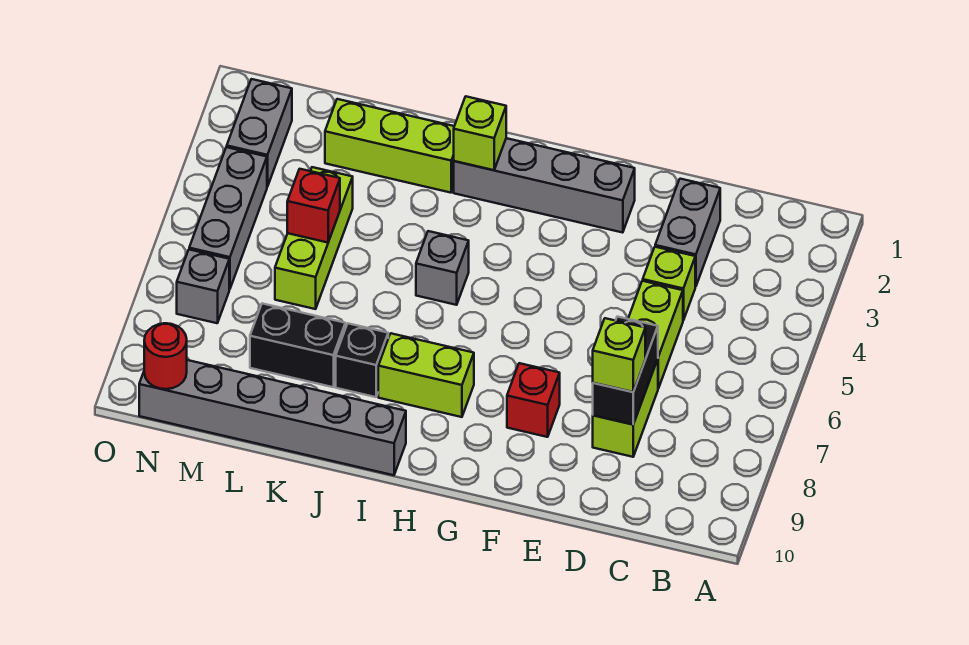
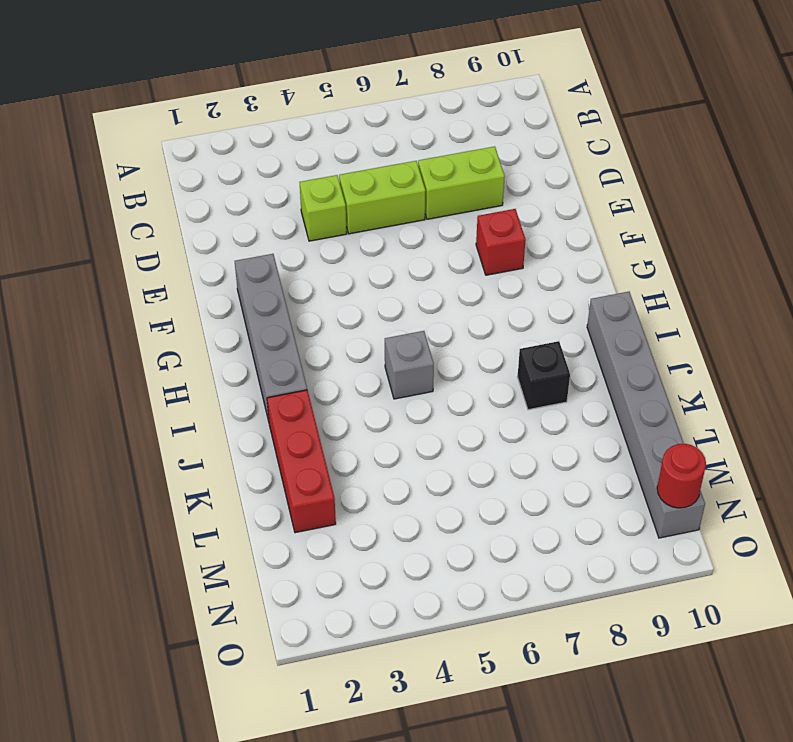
red 1x3 brick [267,390,336,533] -> lime 1x3 brick [325,99,454,193]
none -> grey 1x2 brick [655,179,720,287]
none -> lime 1x2 brick [378,333,474,417]
none -> black 1x2 brick [250,304,345,387]

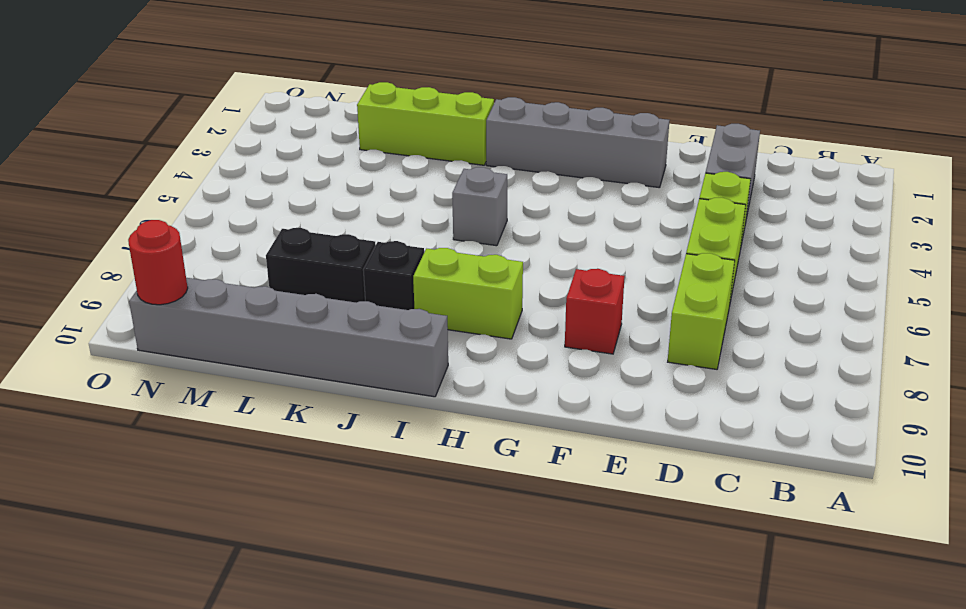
none -> lime 1x3 brick [275,167,353,309]
none -> grey 1x2 brick [227,79,292,187]
none -> grey 1x3 brick [189,147,267,289]

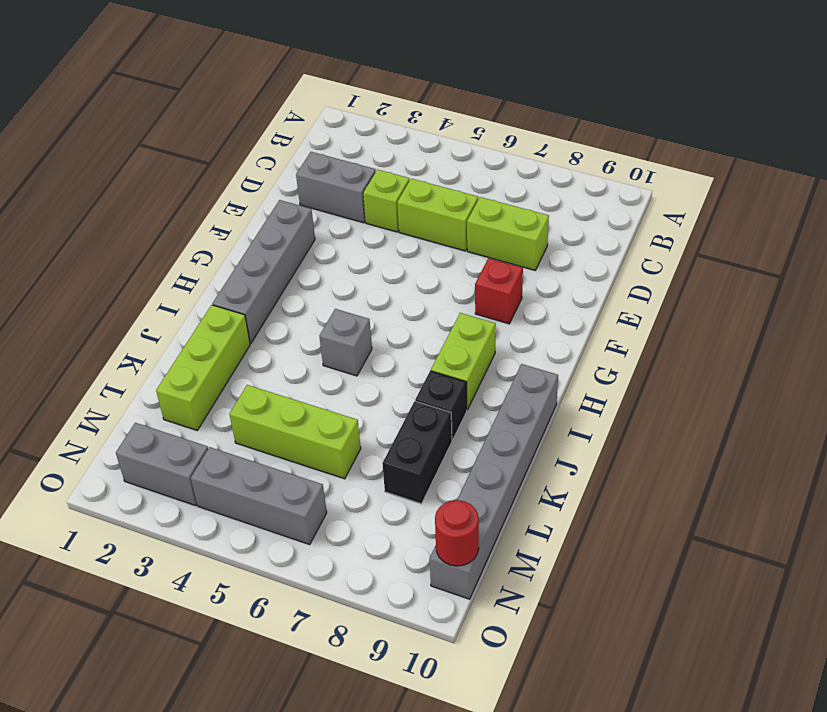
none -> grey 1x1 brick [177,250,229,323]
none -> black 1x2 brick [593,317,658,424]
none -> lime 1x1 brick [454,97,506,170]

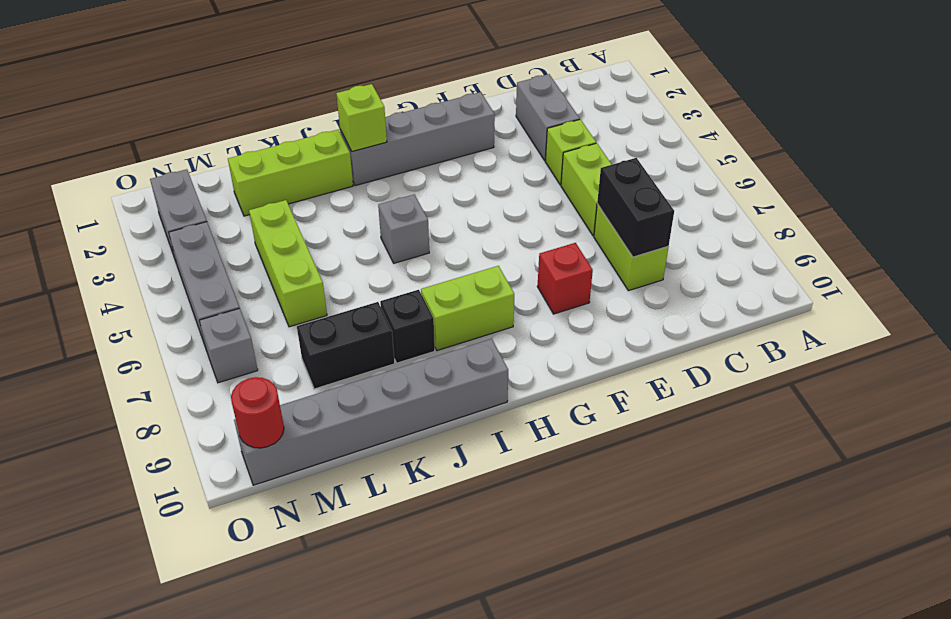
none -> red 1x1 brick [287,169,340,243]
none -> lime 1x1 brick [593,318,645,392]

